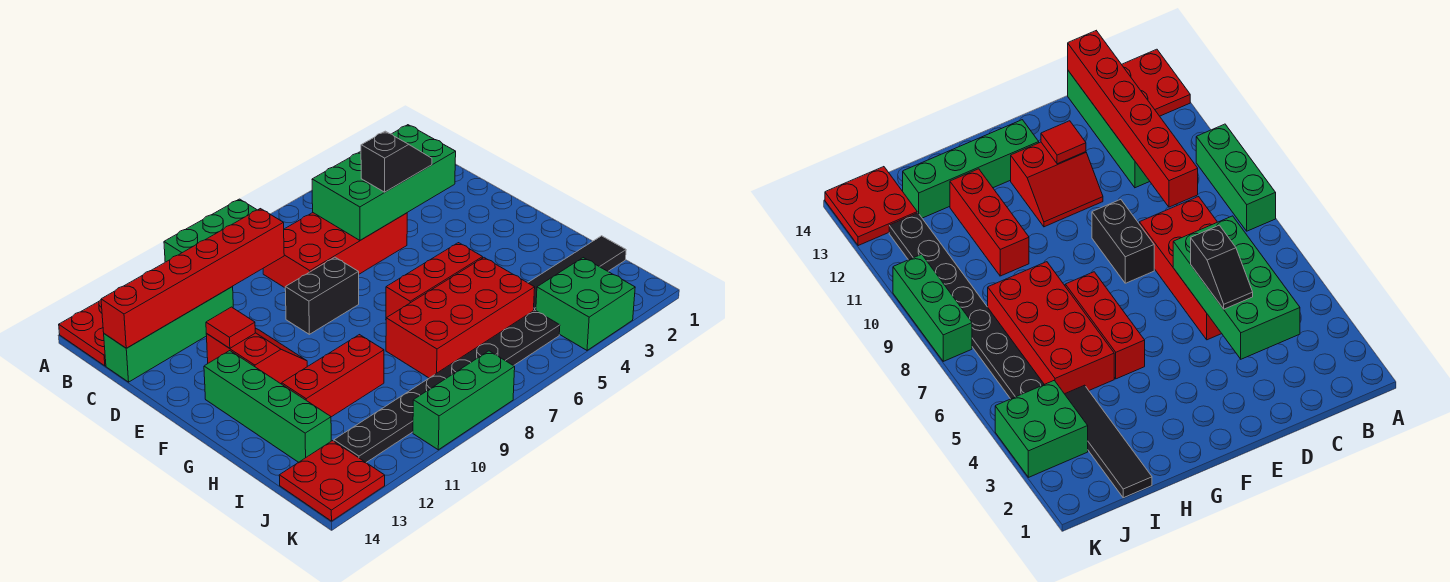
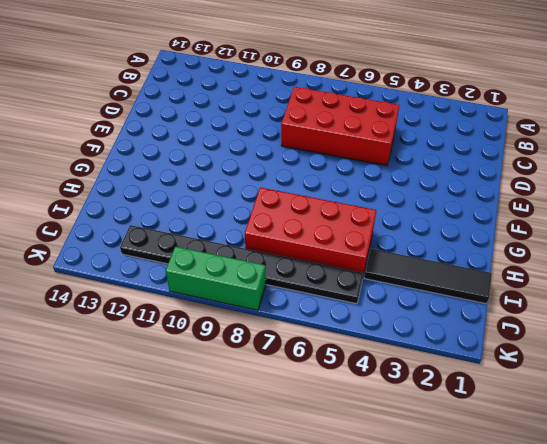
none -> green 1x3 brick [164,199,257,262]
none -> red 2x2 plate [59,300,106,366]
none -> green 1x4 brick [104,287,233,382]

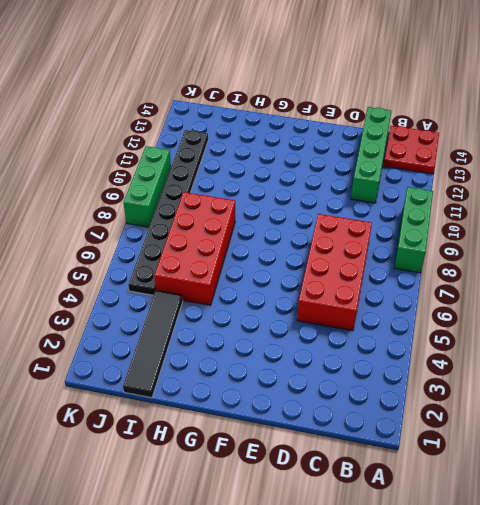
none -> black 1x2 brick [285,257,359,334]
none -> red 2x2 slope [206,328,307,384]
none -> green 1x4 brick [204,351,331,462]

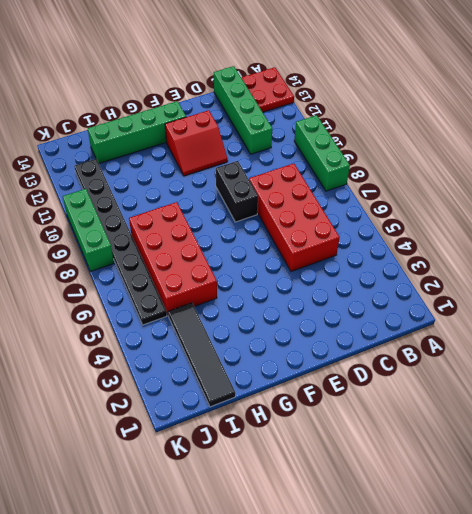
none -> red 1x3 brick [386,243,483,318]
none -> red 1x3 brick [282,335,384,417]
none -> green 2x2 brick [536,258,635,350]

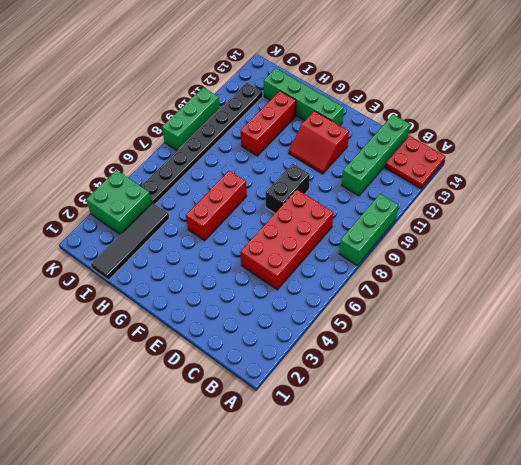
none -> red 2x4 brick [386,258,535,378]
none -> red 2x2 plate [279,441,385,521]
none -> green 2x4 brick [312,125,456,240]

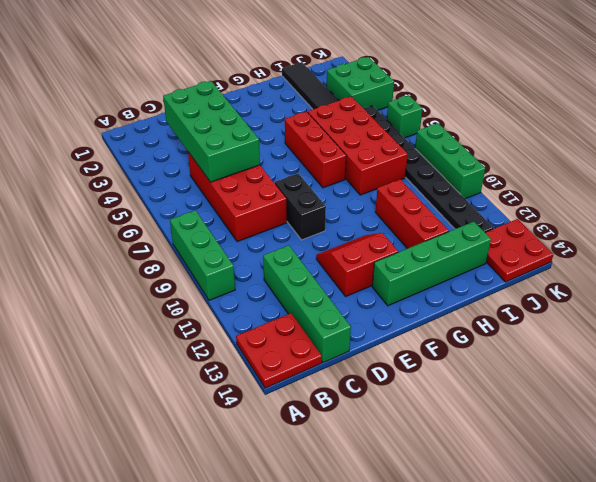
green 1x1 brick [387,95,422,138] -> none
none -> red 1x6 brick [101,209,284,348]
none -> red 1x1 tile [206,307,255,348]
none -> black 1x2 slope [361,131,432,192]

